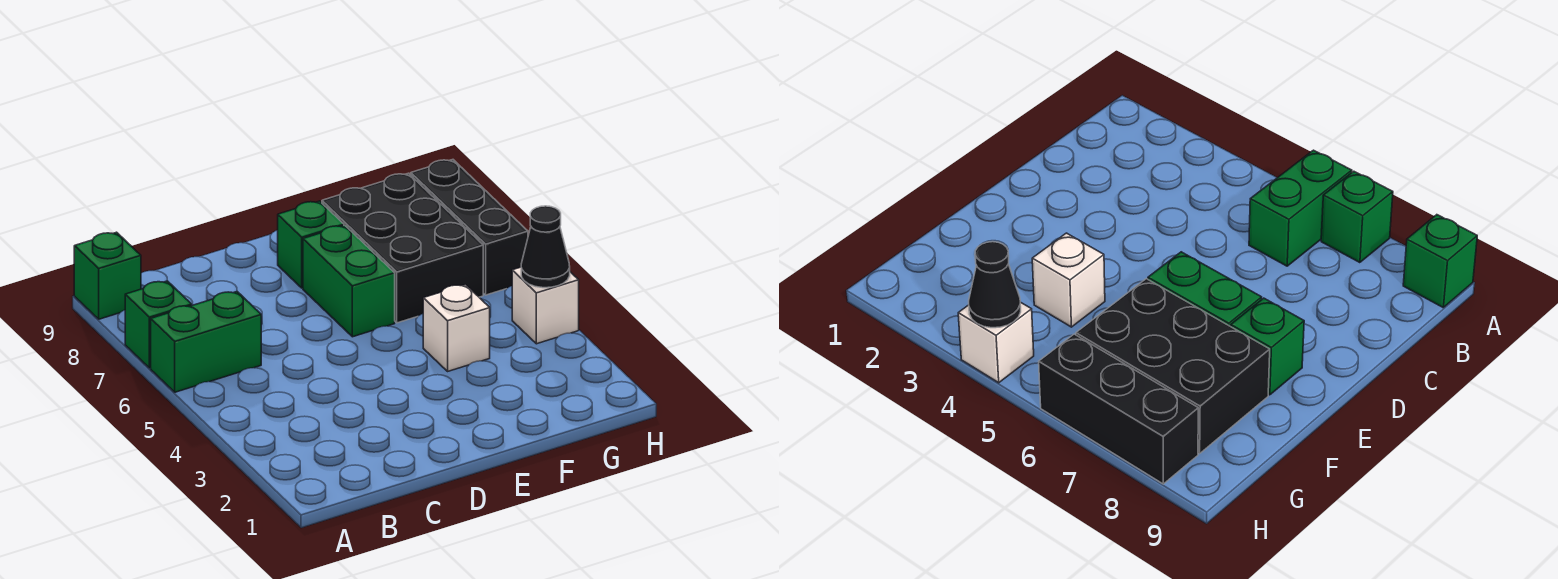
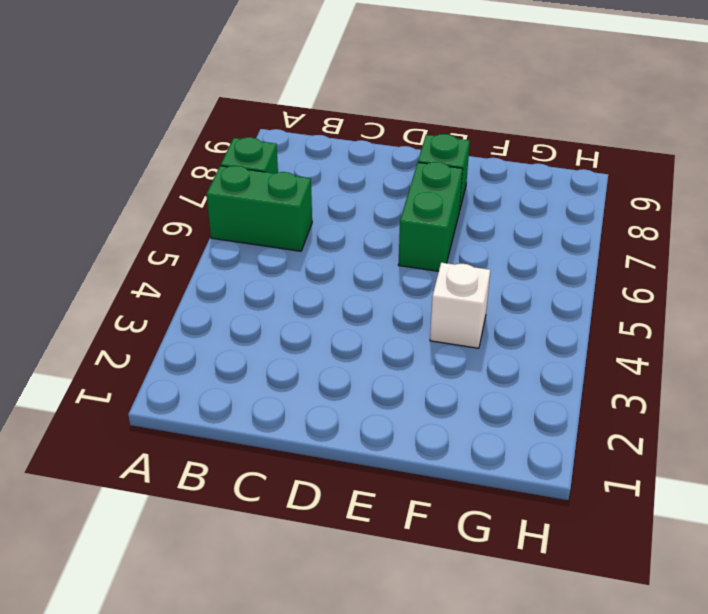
none -> green 1x1 brick [74,232,141,319]
none -> black 2x3 brick [322,173,483,323]

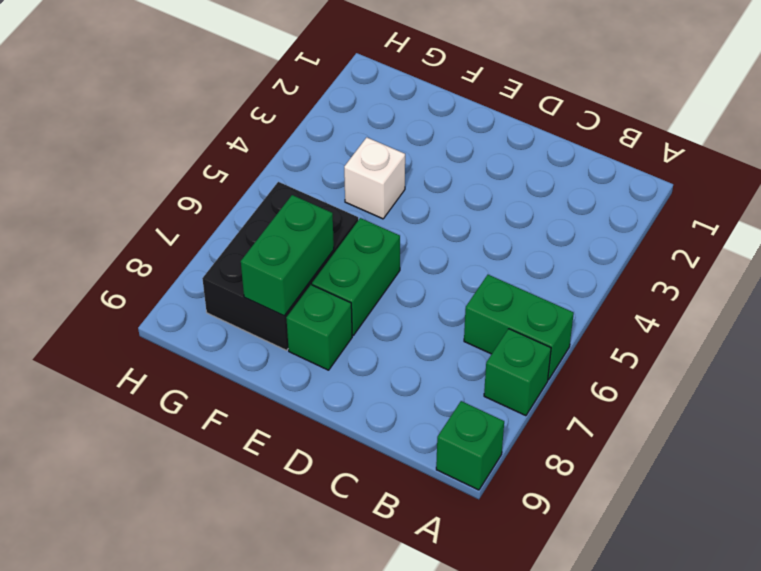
green 1x2 brick [241,195,334,316] -> none
none -> white 1x1 brick [512,267,579,344]
none -> black 1x3 brick [411,160,528,295]

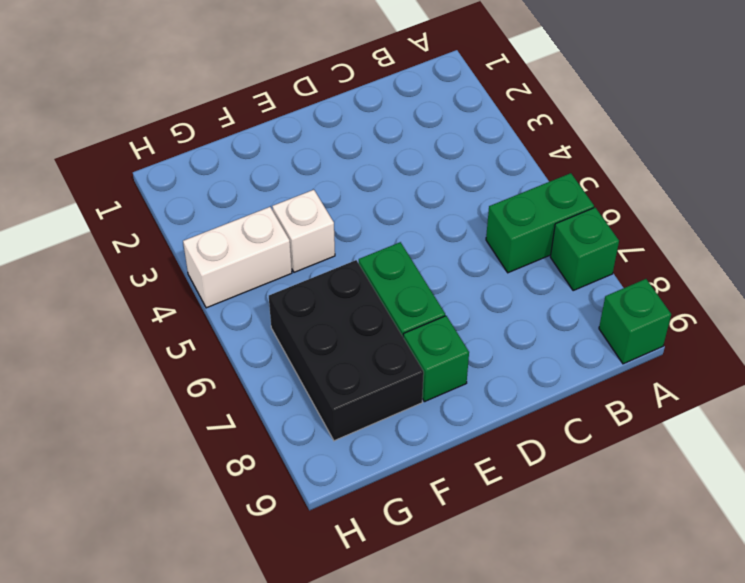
white 1x2 brick [183,207,292,308] -> white 1x1 brick [512,267,579,344]
none -> black 1x3 brick [411,160,528,295]
none -> black 1x1 cone [521,206,570,288]

